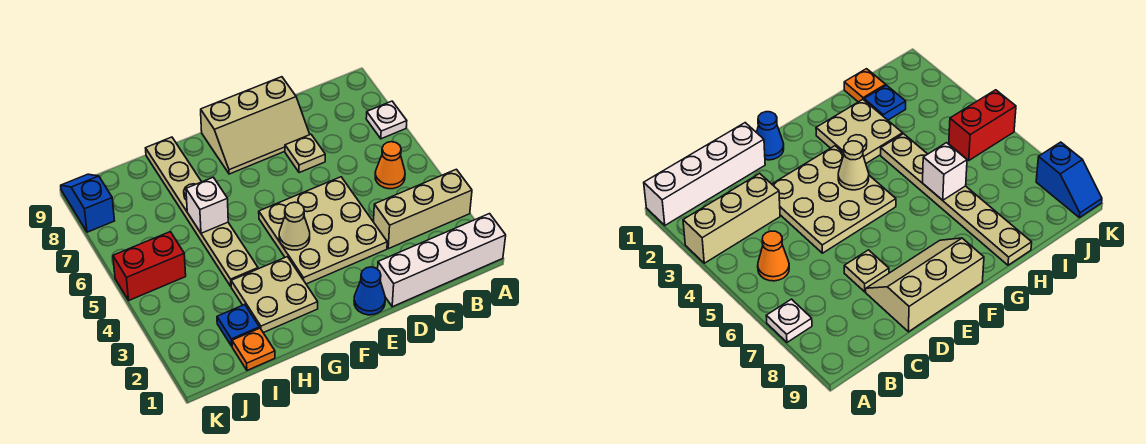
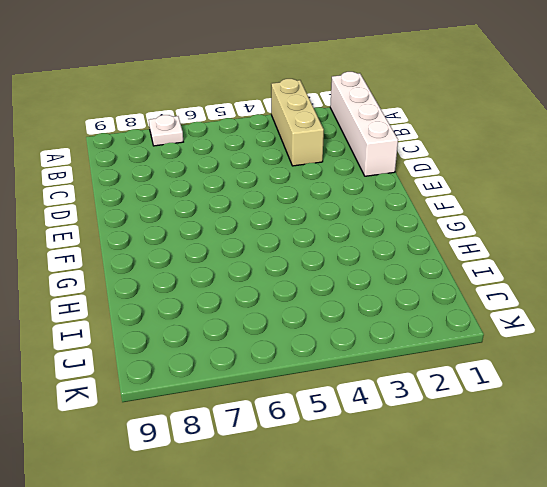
none -> orange 1x1 cone [375,142,405,189]
none -> tan 3x3 plate [259,177,387,284]
none -> tan 1x1 plate [285,134,325,173]

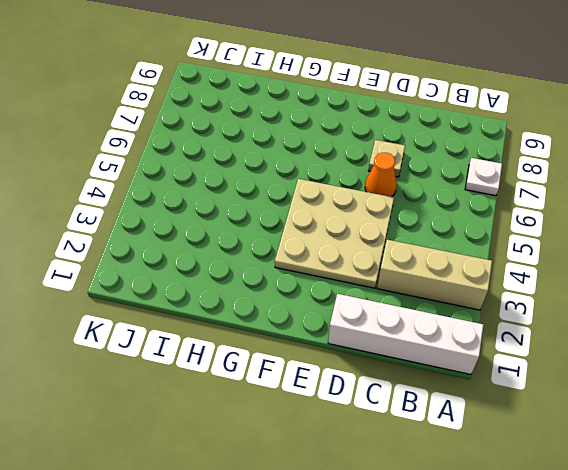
orange 1x1 cone [365,153,397,197] -> orange 1x1 cone moved to [375,142,405,189]
none -> tan 2x3 slope [201,77,310,174]
none -> blue 1x1 cone [354,267,385,315]
none -> tan 2x2 plate [231,257,318,333]

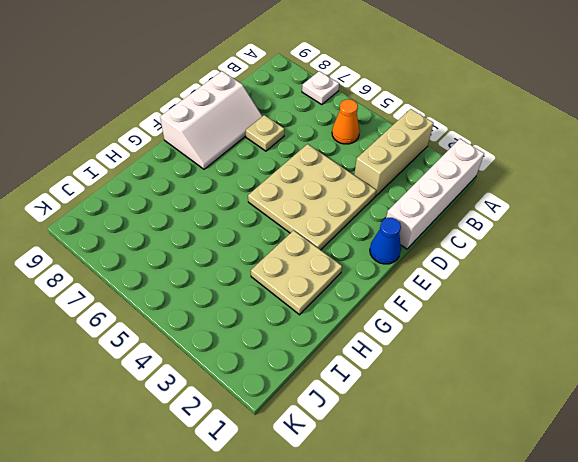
white 2x3 slope [160,71,262,169] -> tan 2x3 slope [201,77,310,174]
none -> tan 1x6 plate [146,137,258,286]
none -> orange 1x1 plate [232,328,275,370]
none -> blue 1x1 plate [217,304,259,346]

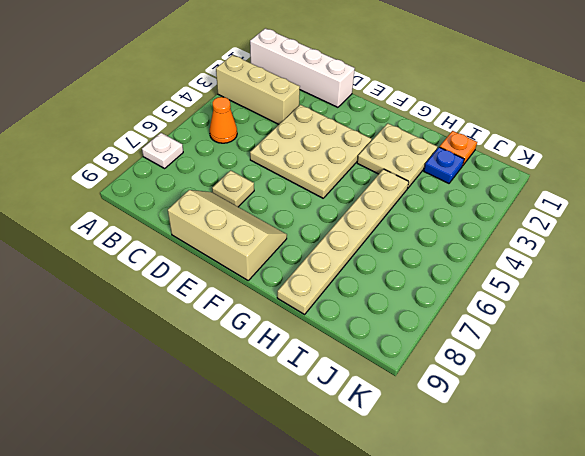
none -> blue 1x1 cone [354,267,385,315]
none -> red 1x2 brick [113,232,186,300]
none -> blue 1x2 slope [61,174,114,232]

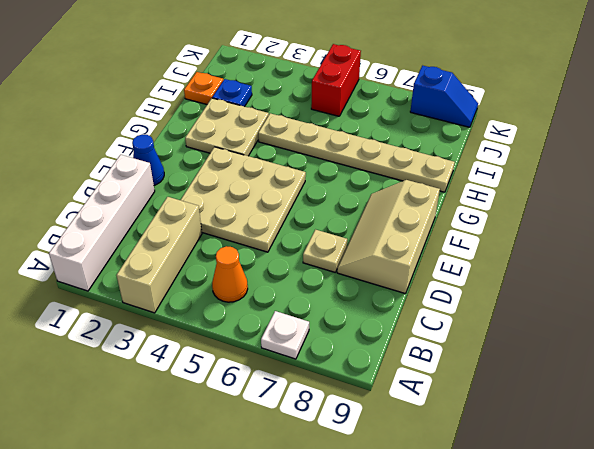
none -> tan 1x1 cone [279,202,310,250]
none -> white 1x1 brick [186,177,228,233]

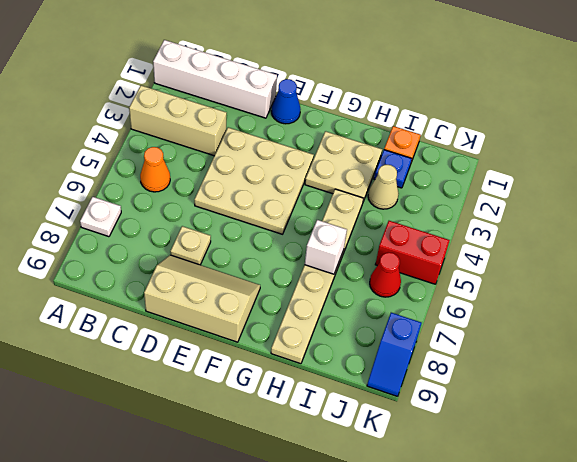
tan 1x1 cone [368,165,399,209] -> tan 1x1 cone moved to [279,202,310,250]
red 1x1 cone [370,253,401,297] -> none

